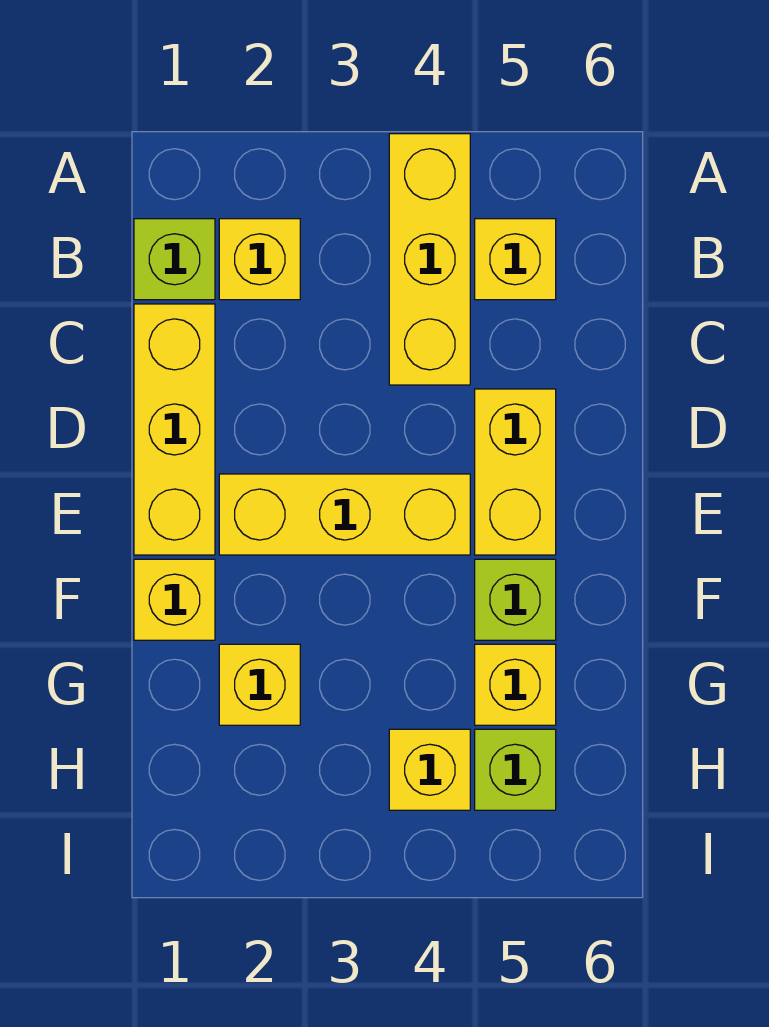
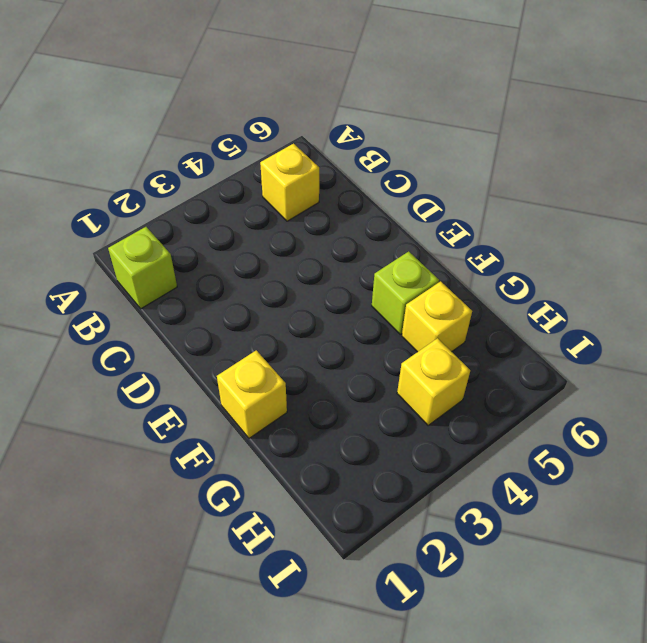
none -> yellow 1x3 brick [389,134,470,385]
none -> yellow 1x1 brick [219,219,300,300]
none -> yellow 1x3 brick [134,304,215,555]

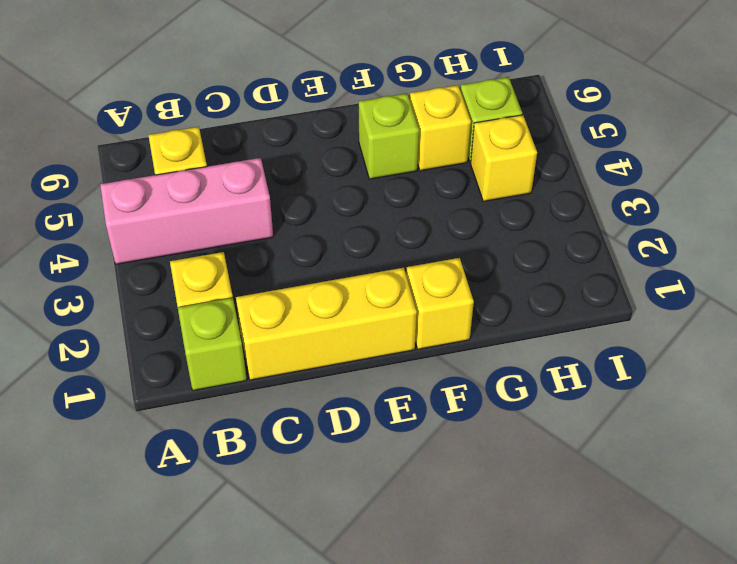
pink 1x3 brick [100,158,273,264] -> yellow 1x3 brick [389,134,470,385]
none -> yellow 1x2 brick [475,389,556,555]
none -> yellow 1x3 brick [219,474,470,555]
none -> yellow 1x1 brick [219,644,300,725]

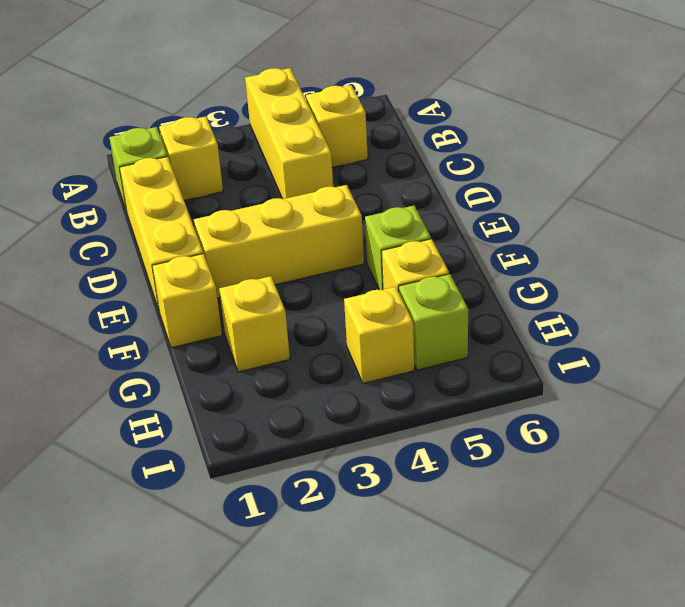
none -> yellow 1x2 brick [475,389,556,555]

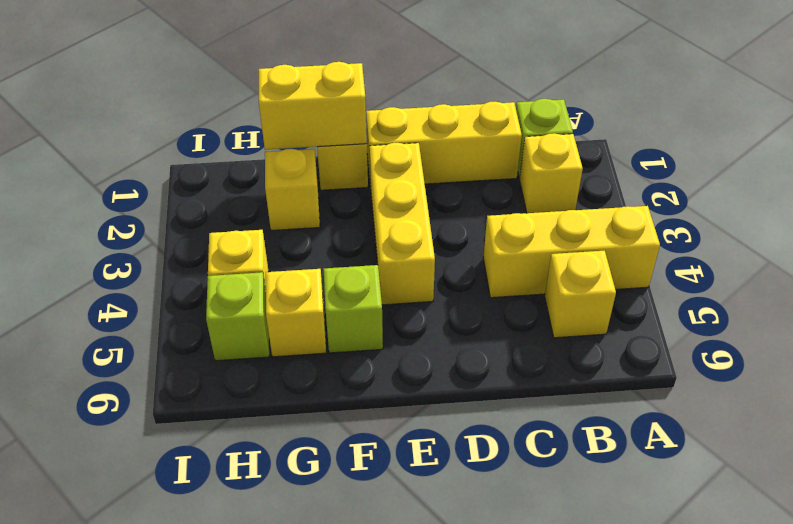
yellow 1x2 brick [259,62,367,150] -> yellow 1x2 brick moved to [475,389,556,555]

